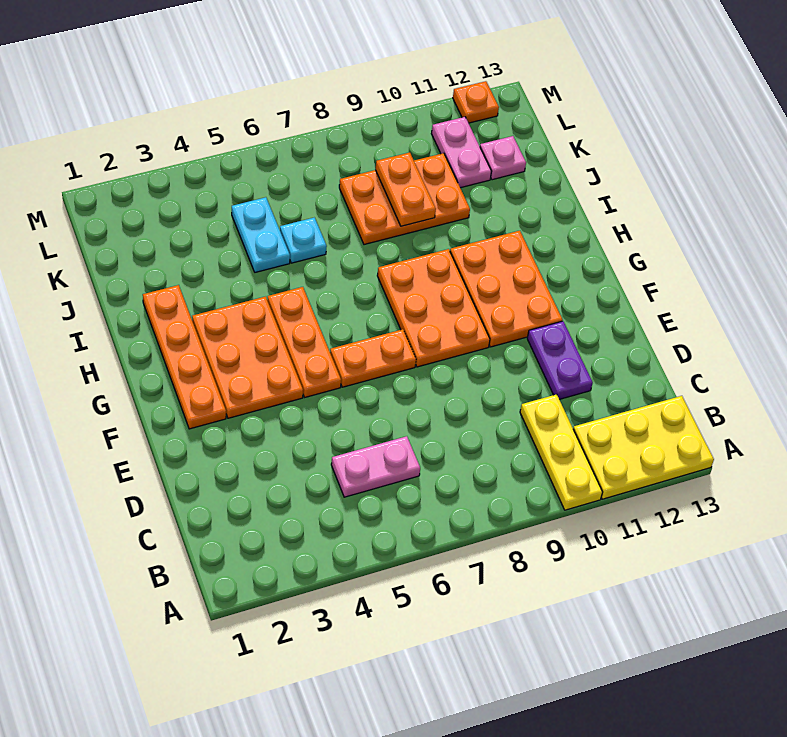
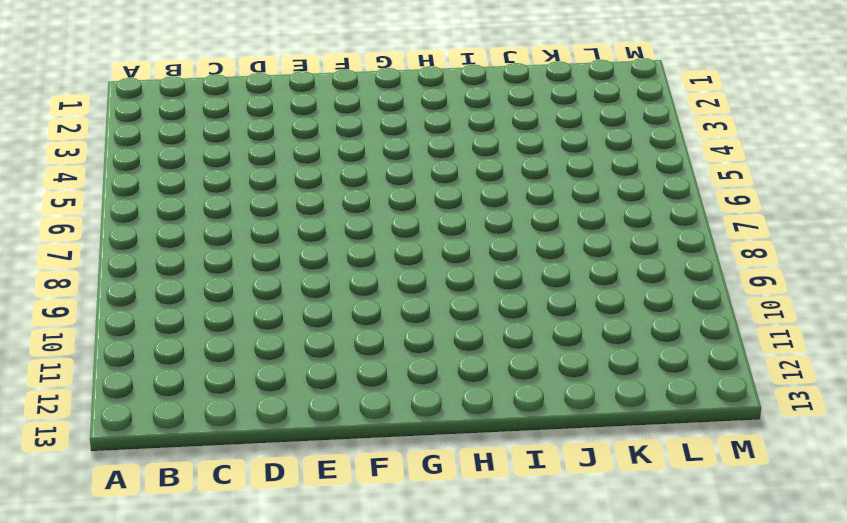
none -> yellow 1x3 plate [520,394,603,510]
none -> yellow 2x3 plate [573,396,714,499]
none -> pink 1x2 plate [331,436,420,497]

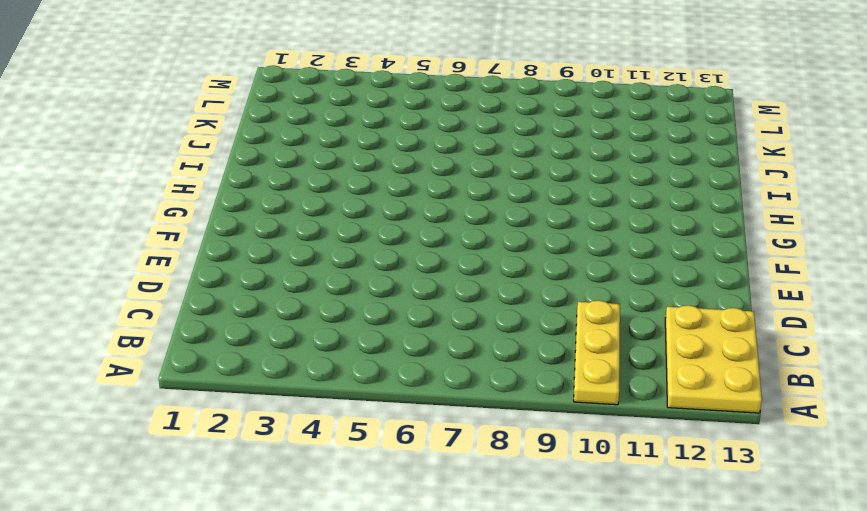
yellow 2x3 plate [665,305,762,413] -> yellow 2x3 plate turned to [573,396,714,499]
none -> pink 1x2 plate [331,436,420,497]
none -> purple 1x2 plate [527,321,593,399]
none -> orange 1x4 plate [143,285,226,429]

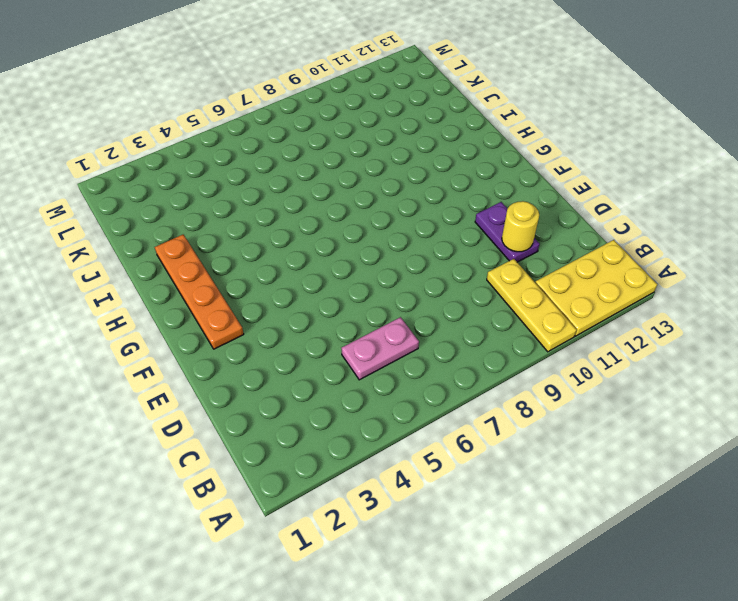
yellow 1x1 round brick [502,201,539,252] -> none
none -> orange 2x3 plate [192,297,303,418]
none -> orange 1x3 plate [267,287,341,397]
none -> orange 1x2 plate [330,329,416,387]

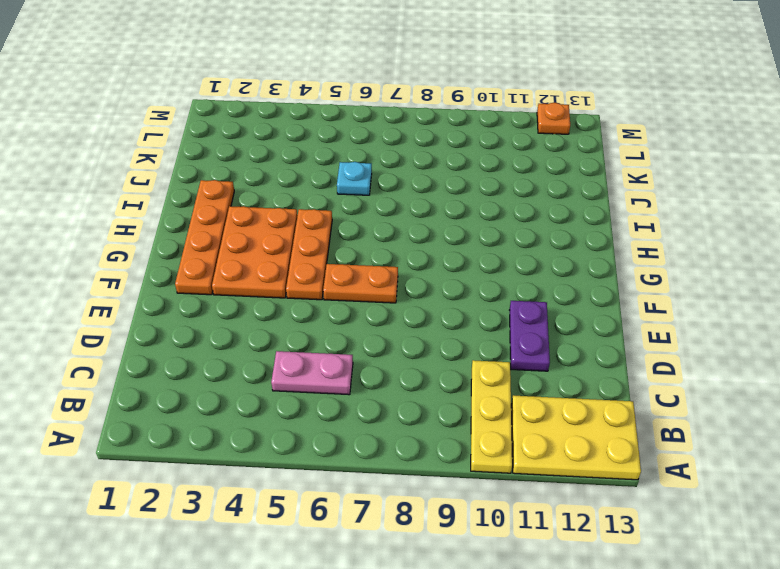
none -> orange 2x3 plate [377,249,490,367]
none -> orange 2x3 plate [450,231,562,347]
none -> cyan 1x2 plate [232,197,290,272]

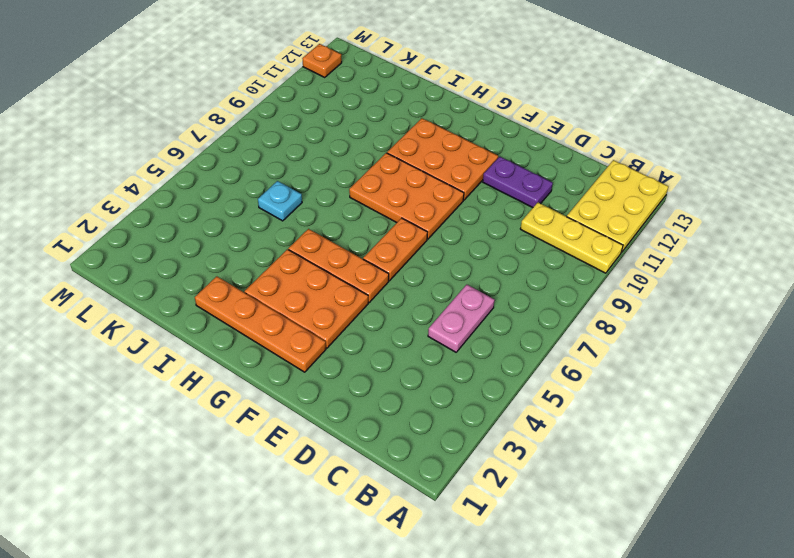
none -> cyan 1x2 plate [232,197,290,272]
none -> orange 2x3 plate [339,153,470,245]
none -> pink 1x2 plate [431,117,491,188]

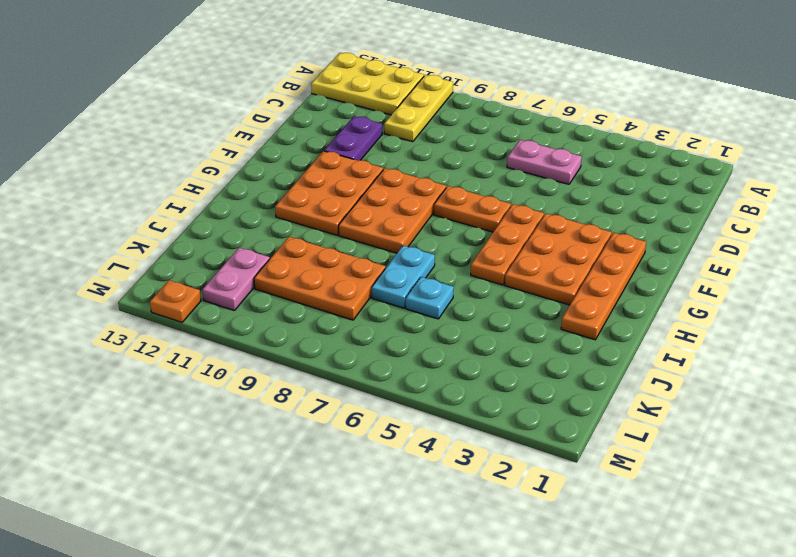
cyan 1x2 plate [372,246,435,308] -> cyan 1x2 plate moved to [232,197,290,272]
none -> pink 1x1 plate [480,136,526,180]
none -> orange 1x2 plate [375,153,436,226]

